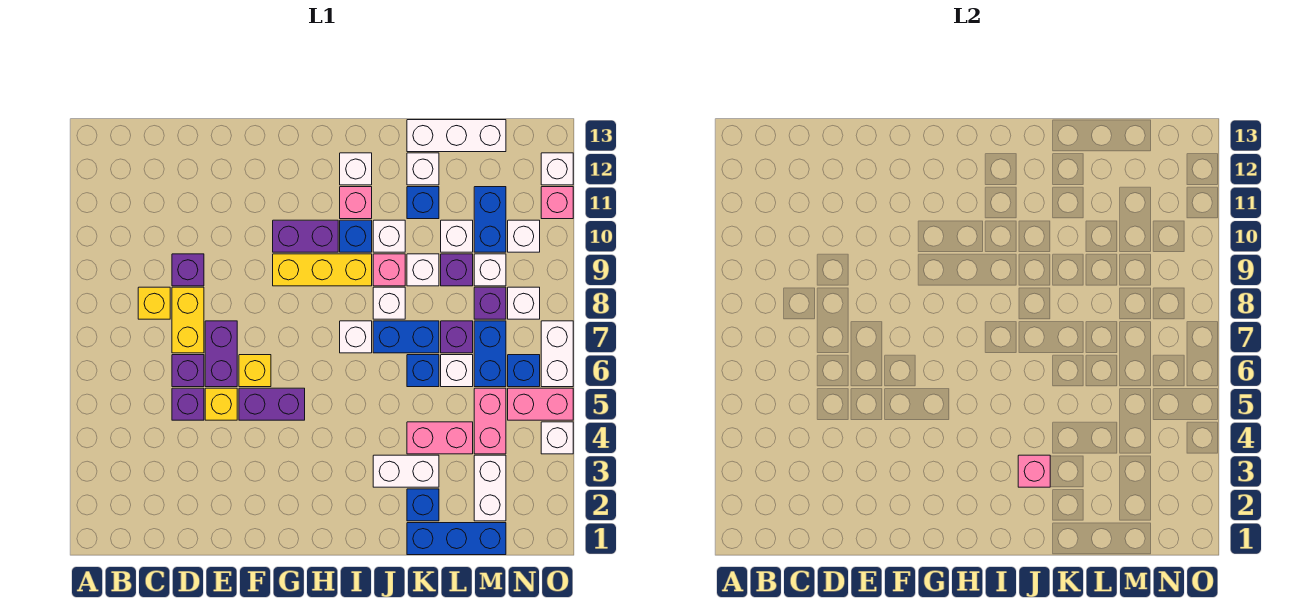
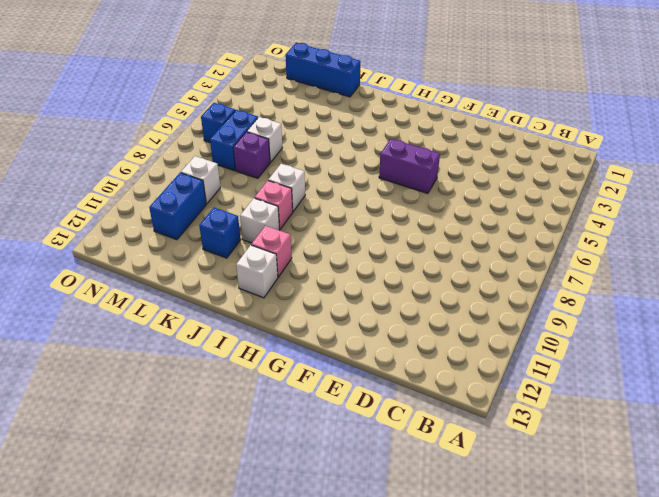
none -> yellow 1x1 brick [138,287,170,319]
none -> purple 1x1 brick [172,388,204,420]
none -> purple 1x1 brick [172,355,204,387]
none -> yellow 1x2 brick [172,287,204,353]

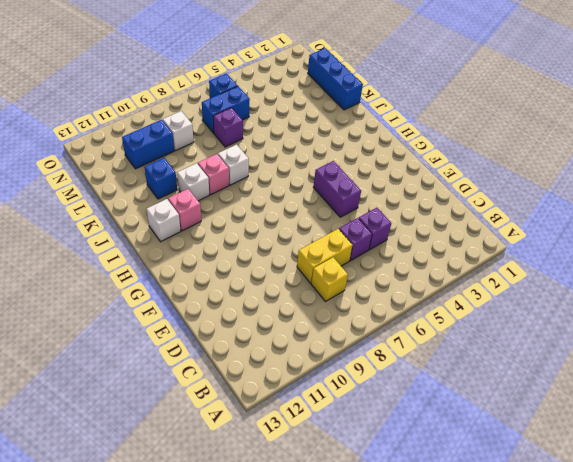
none -> purple 1x1 brick [172,254,204,286]
none -> yellow 1x1 brick [205,388,237,420]
none -> purple 1x2 brick [205,321,237,387]
none -> yellow 1x1 brick [239,355,271,387]

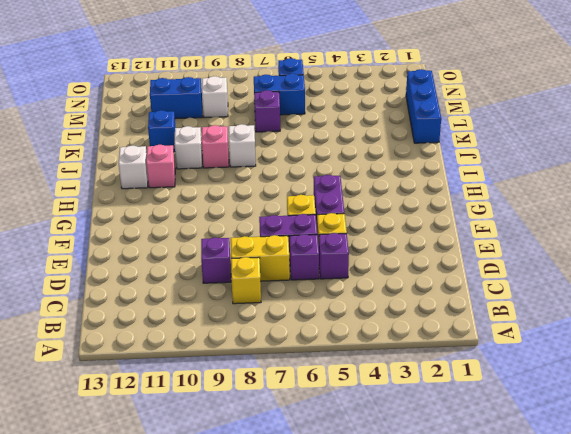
none -> yellow 1x3 brick [273,254,372,286]
none -> purple 1x2 brick [273,220,338,252]
none -> white 1x1 brick [340,321,372,353]
none -> blue 1x1 brick [340,220,372,252]

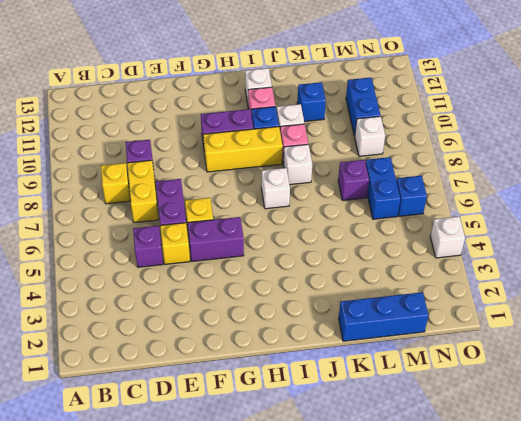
none -> purple 1x1 brick [172,355,204,387]
none -> white 1x2 brick [373,455,439,487]
none -> blue 1x2 brick [373,321,439,353]
none -> blue 1x1 brick [407,489,439,521]

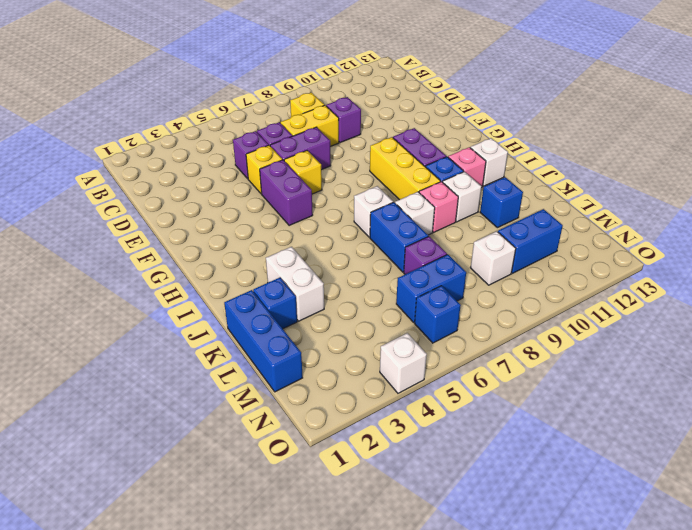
none -> pink 1x2 brick [407,422,473,454]
none -> blue 1x1 brick [407,355,439,387]
none -> white 1x1 brick [407,254,439,286]
none -> white 1x1 brick [407,153,439,185]

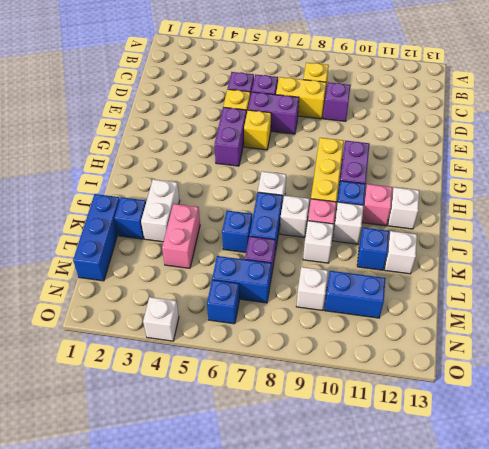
none -> white 1x3 brick [407,120,506,152]
none -> white 1x1 brick [441,355,473,387]
none -> purple 1x1 brick [441,254,473,286]
none -> white 1x1 brick [441,220,473,252]

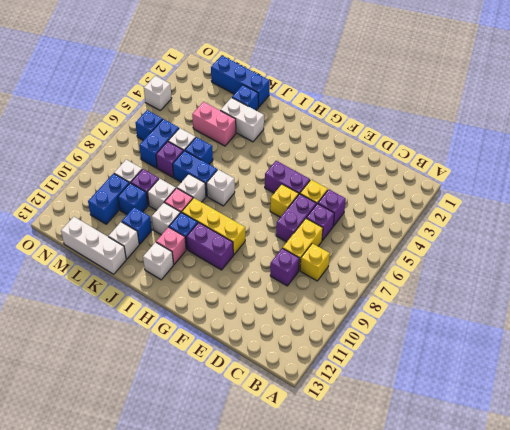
blue 1x1 brick [118,183,148,214] -> white 1x1 brick [441,220,473,252]
none -> white 1x2 brick [474,455,506,521]
none -> pink 1x2 brick [474,388,506,454]
none -> purple 1x1 brick [474,287,506,319]
none -> pink 1x2 brick [508,388,573,420]

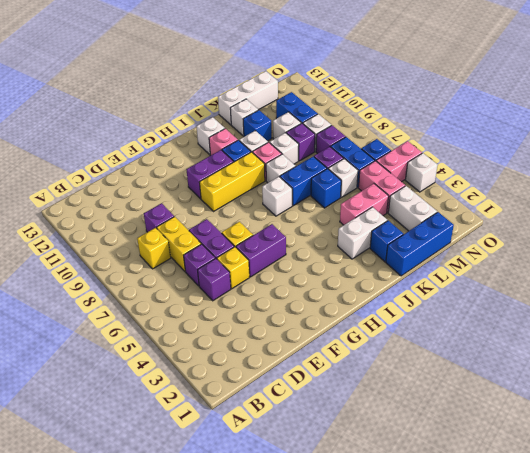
none -> white 1x1 brick [508,287,540,319]
none -> white 1x1 brick [508,220,540,252]
none -> white 1x2 brick [541,321,573,387]
none -> pink 1x1 brick [541,187,573,219]

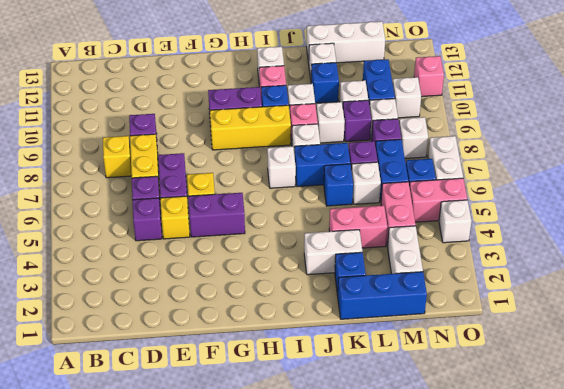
none -> white 1x1 brick [541,153,573,185]
none -> pink 1x1 brick [1018,455,1050,487]

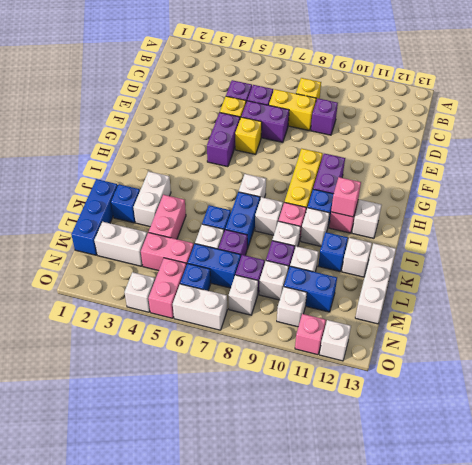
pink 1x1 brick [331,177,361,217] -> pink 1x1 brick moved to [1018,455,1050,487]

